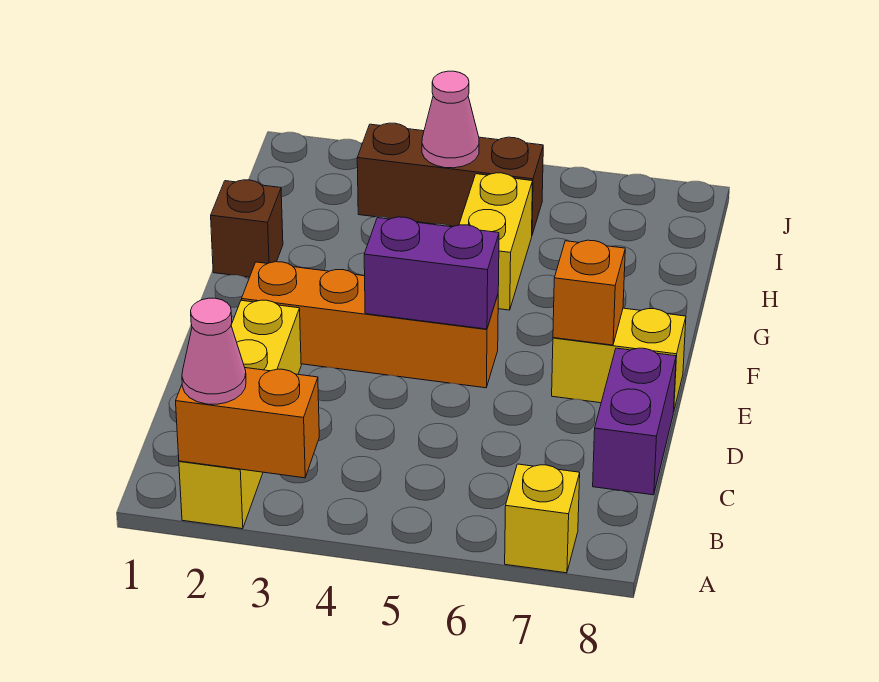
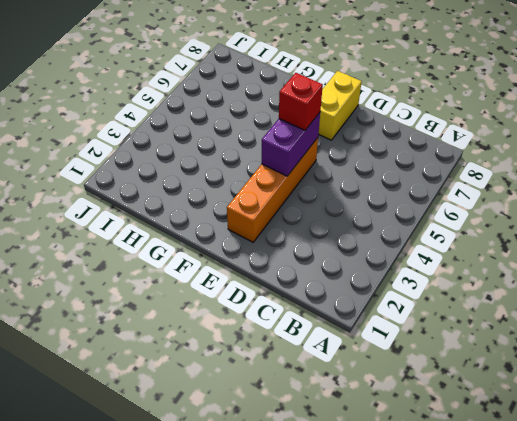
red 1x1 brick [279,73,323,130] -> none
none -> yellow 1x4 brick [179,300,301,529]
none -> yellow 1x1 brick [505,464,580,573]
none -> purple 1x2 brick [593,348,676,495]

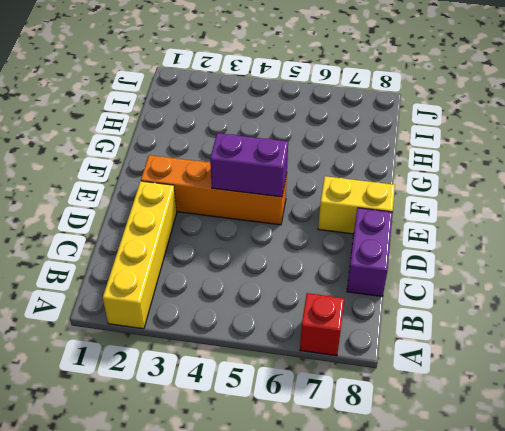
red 1x1 brick [300,293,345,356] -> yellow 1x1 brick [505,464,580,573]
none -> brown 1x1 brick [211,180,283,277]
none -> yellow 1x2 brick [459,173,533,310]
none -> brown 1x3 brick [357,123,543,234]

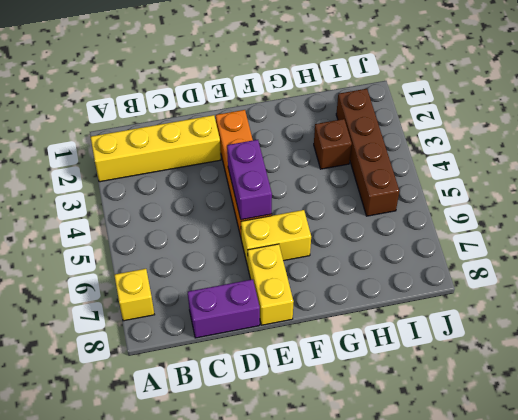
yellow 1x2 brick [241,210,311,266] -> yellow 1x2 brick moved to [459,173,533,310]
brown 1x1 brick [314,119,352,169] -> brown 1x1 brick moved to [211,180,283,277]
brown 1x4 brick [336,89,399,216] -> brown 1x3 brick [357,123,543,234]
none -> orange 1x2 brick [176,368,319,478]
none -> orange 1x1 brick [553,240,625,345]
none -> pink 1x1 cone [422,71,479,168]

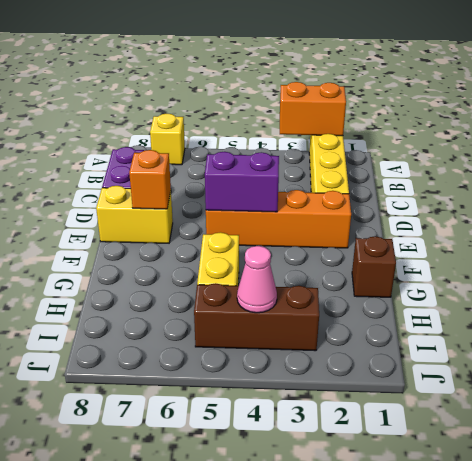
none -> pink 1x1 cone [182,298,246,404]

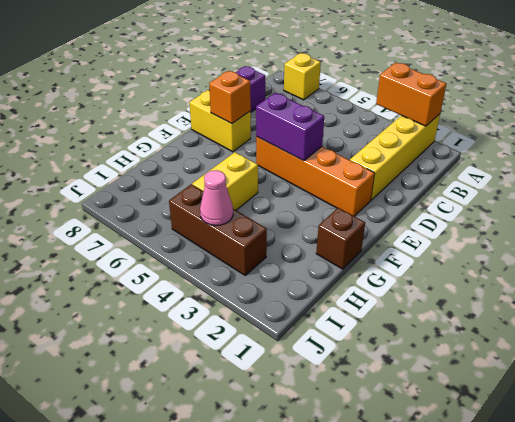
none -> pink 1x1 cone [182,298,246,404]

